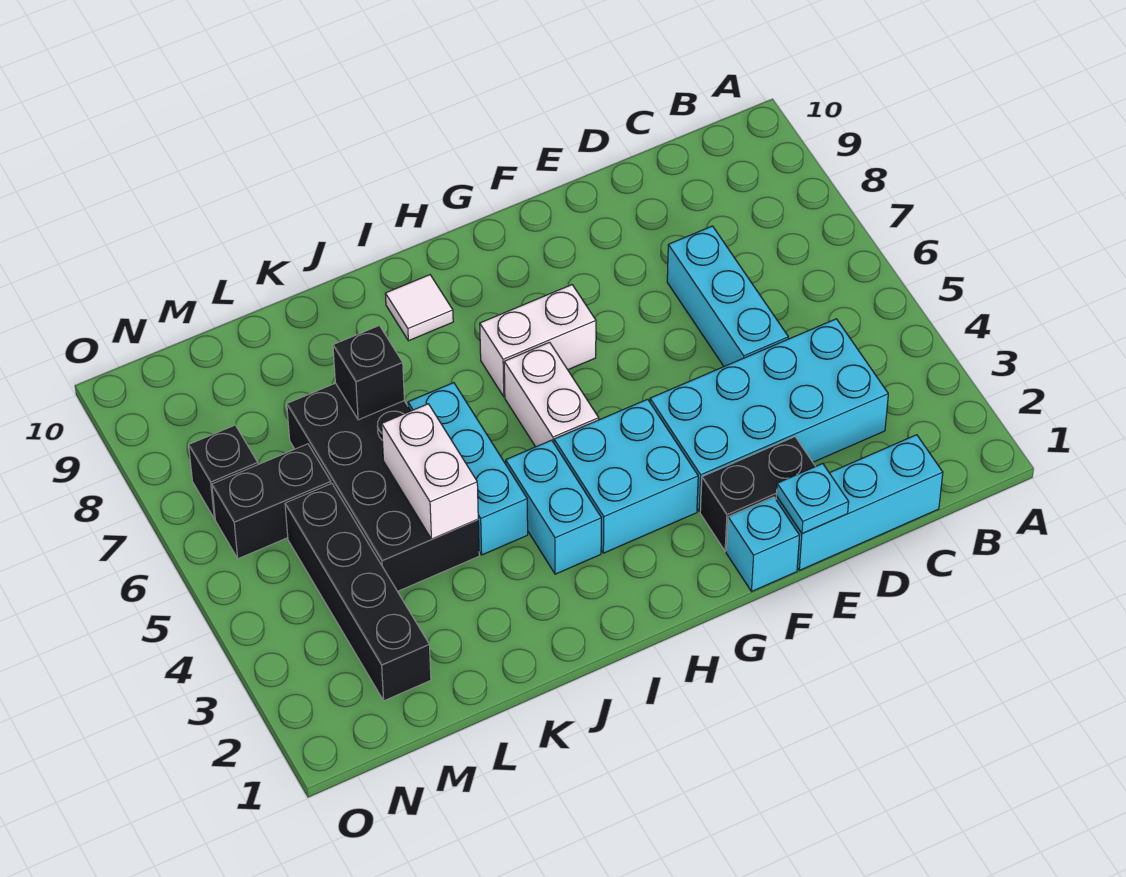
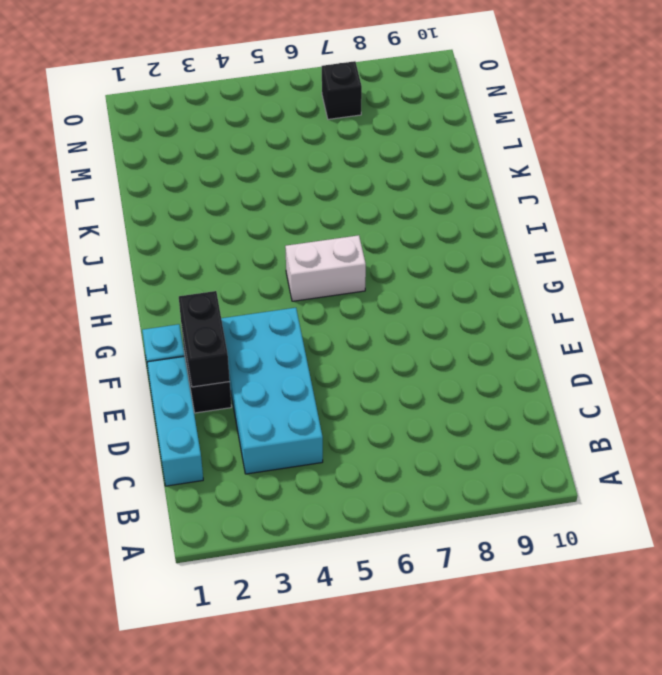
black 1x2 brick [179,291,230,387] -> black 1x2 brick moved to [212,444,331,559]
none -> cyan 1x3 brick [667,226,788,366]
none -> cyan 2x2 brick [554,399,698,553]
none -> white 1x2 brick [480,285,596,397]

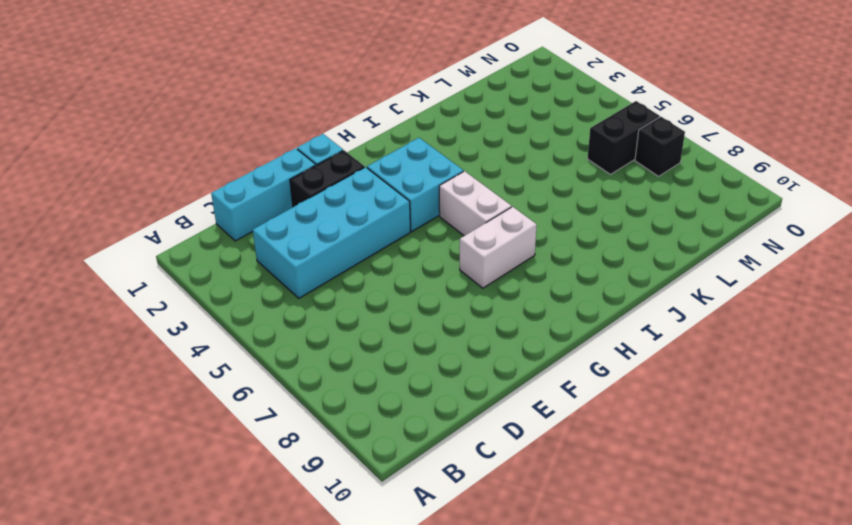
none -> cyan 1x3 brick [667,226,788,366]
none -> cyan 1x2 brick [506,440,601,574]
none -> white 1x1 tile [385,275,453,341]

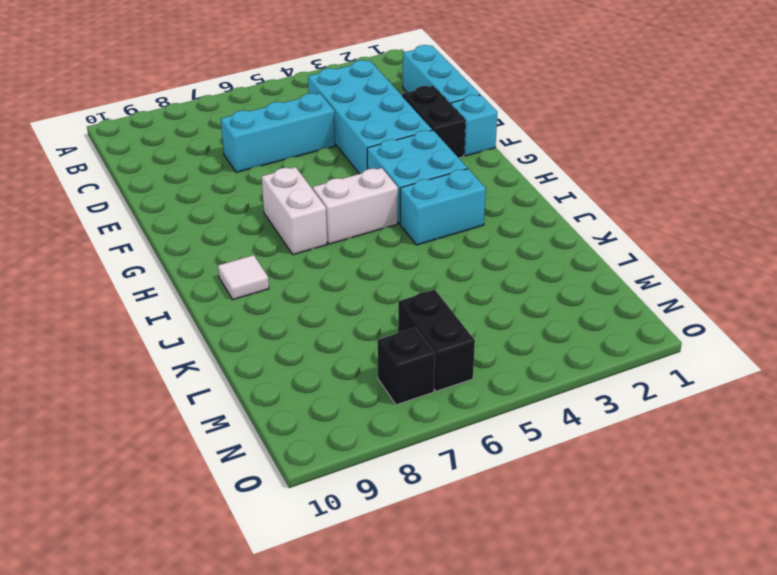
none -> cyan 1x3 brick [408,383,528,555]
none -> black 2x4 brick [287,383,479,591]
none -> black 1x4 brick [285,484,431,701]

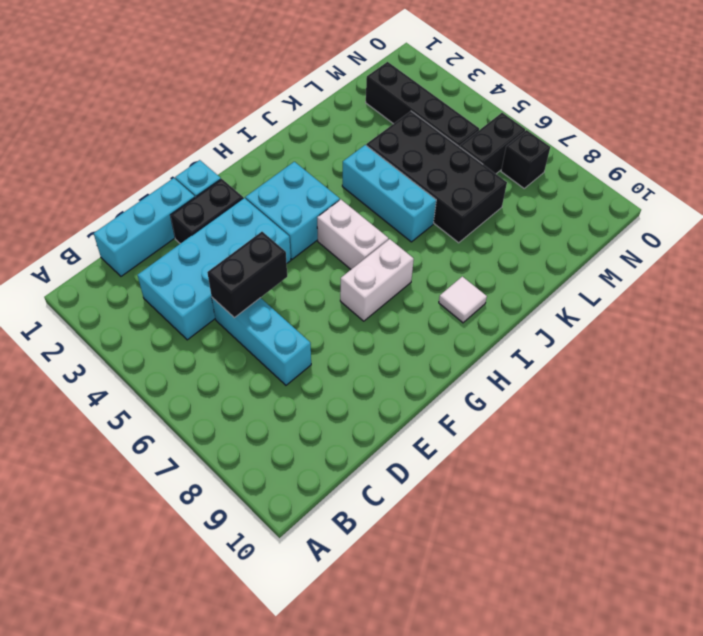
black 1x2 brick [207,232,287,318] -> none
none -> cyan 1x2 brick [506,440,601,574]
none -> cyan 1x1 plate [776,464,849,534]
none -> white 1x2 brick [382,404,478,539]

